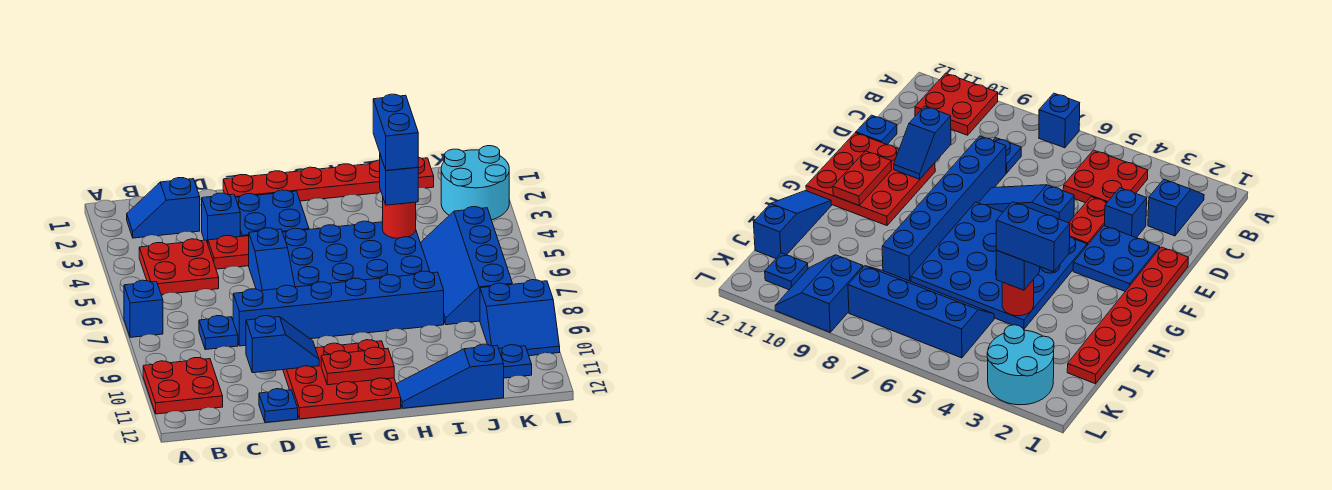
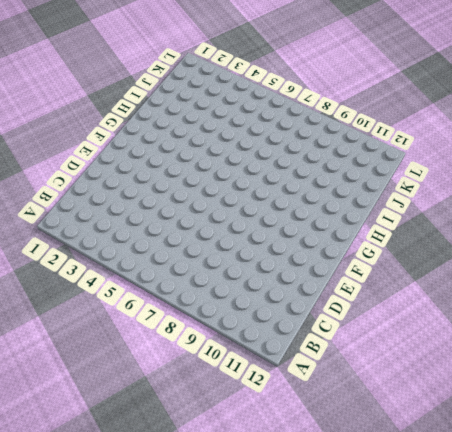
none -> blue 1x1 brick [124,280,163,337]
none -> red 2x2 plate [143,358,223,414]
none -> blue 1x2 slope [127,178,200,238]

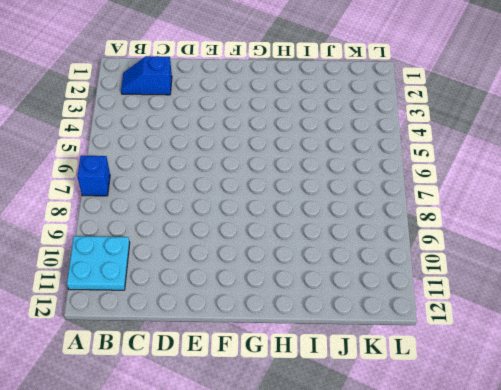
cyan 2x2 plate [67,236,130,290] -> red 2x2 plate [143,358,223,414]
none -> red 2x2 plate [139,239,219,295]
none -> blue 1x1 plate [199,316,238,350]
none -> blue 1x1 brick [202,193,240,243]

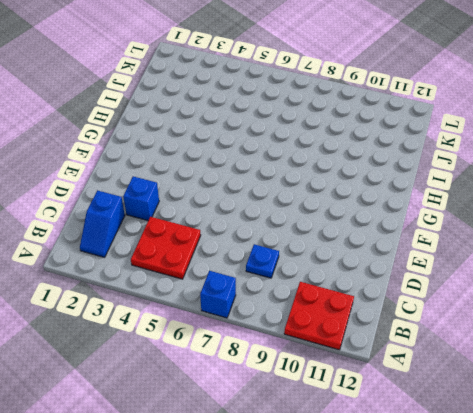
none -> red 1x2 plate [208,236,249,269]
none -> blue 1x6 brick [233,271,444,346]
none -> blue 1x1 plate [259,389,298,423]

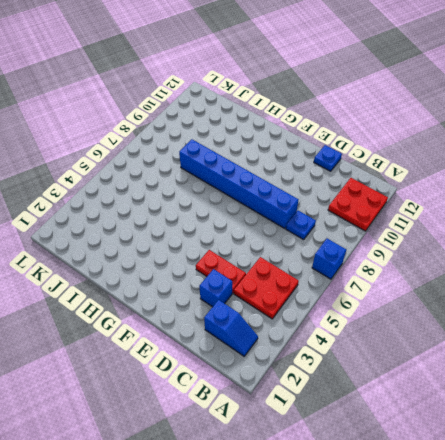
none -> red 1x6 plate [223,157,434,201]
none -> blue 2x2 plate [236,190,309,237]
none -> blue 1x3 slope [249,228,295,291]

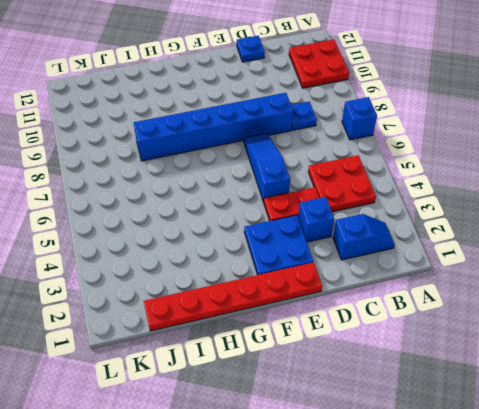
none -> red 3x3 plate [283,340,401,419]
none -> blue 4x4 plate [283,221,430,287]
none -> blue 1x3 slope [396,344,504,408]

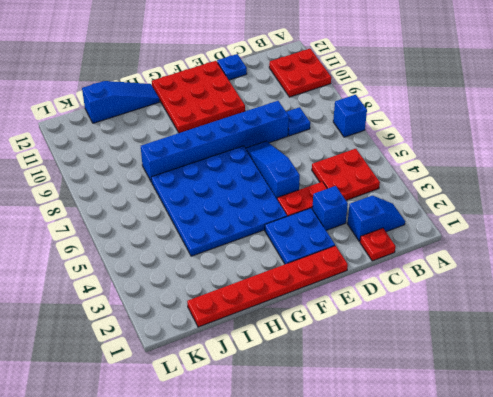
red 1x1 plate [360,228,396,261] -> none
none -> blue 2x4 slope [421,207,512,325]
none -> cyan 2x2 round brick [441,146,509,220]
none -> blue 2x2 slope [480,280,560,356]

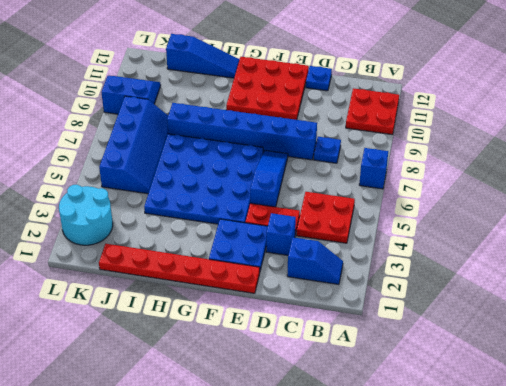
none -> blue 1x1 plate [499,345,532,378]
none -> blue 1x2 slope [246,316,319,373]
none -> red 1x2 plate [321,347,394,385]

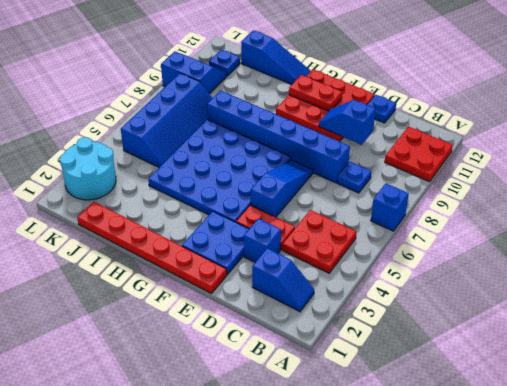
none -> red 1x1 round brick [383,199,416,238]
none -> blue 1x1 brick [380,155,418,205]
none -> blue 1x2 brick [373,94,418,171]

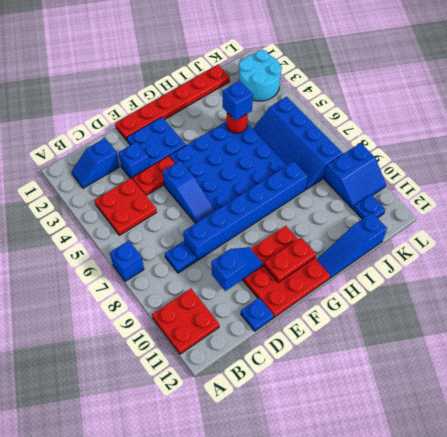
none -> blue 1x2 brick [373,94,418,171]

